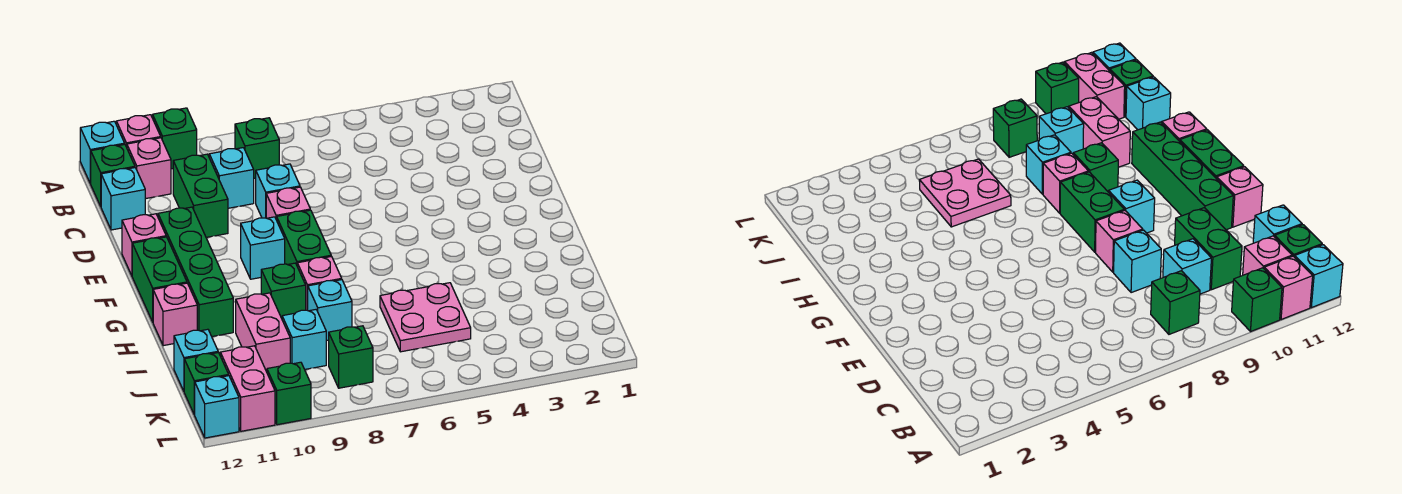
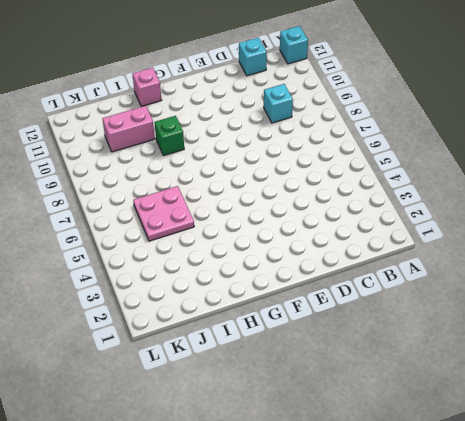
none -> green 1x1 brick [153,108,197,169]
none -> pink 1x1 brick [116,115,161,147]
none -> green 1x1 brick [235,118,279,178]

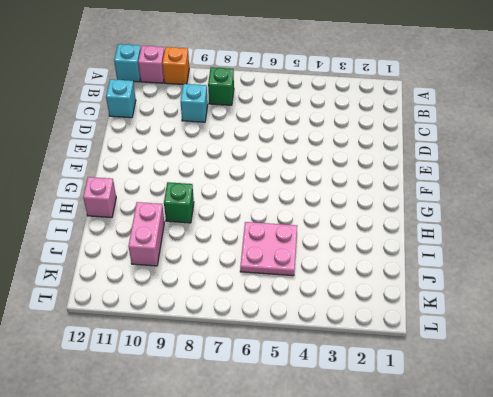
orange 1x1 brick [162,47,189,84] -> green 1x1 brick [153,108,197,169]
none -> pink 1x1 brick [127,138,171,199]
none -> green 1x1 brick [90,144,135,206]
none -> green 1x2 brick [173,154,228,237]

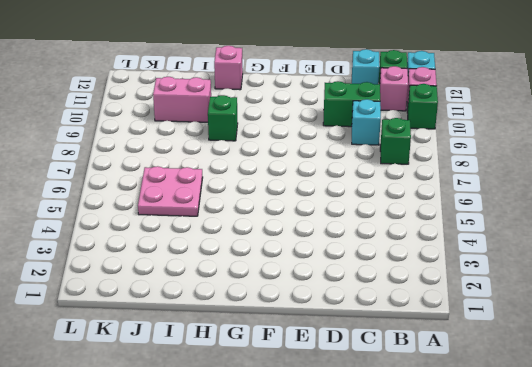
none -> cyan 1x1 brick [256,164,300,218]
none -> pink 1x1 brick [266,187,310,220]
none -> green 1x4 brick [158,207,233,337]

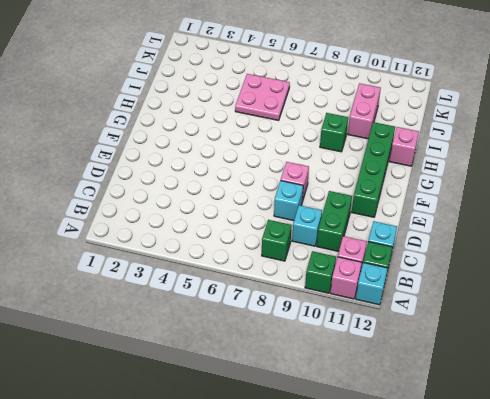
none -> pink 1x1 brick [122,214,166,275]
none -> green 1x2 brick [277,210,331,265]
none -> cyan 1x1 brick [241,217,285,279]

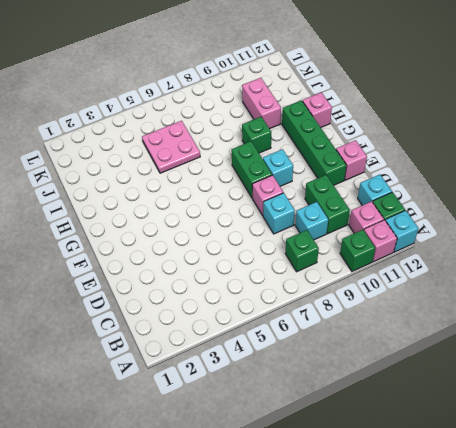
none -> green 1x2 brick [132,237,187,322]
none -> pink 1x1 brick [297,256,342,310]
none -> cyan 1x1 brick [308,280,352,340]

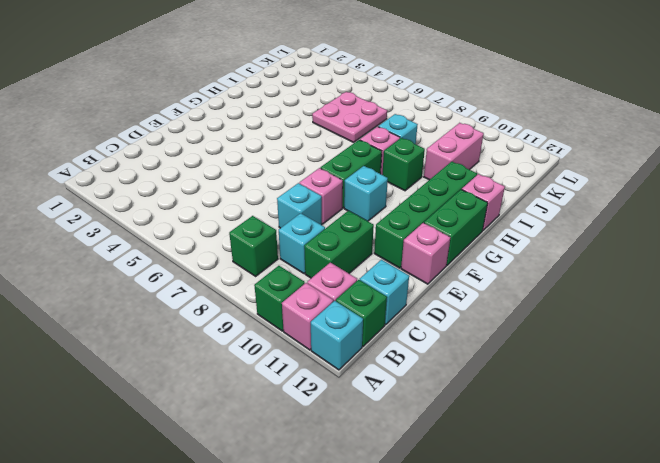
none -> cyan 1x1 brick [282,310,326,369]
none -> cyan 1x1 brick [174,329,218,391]
none -> green 1x1 brick [329,326,373,388]

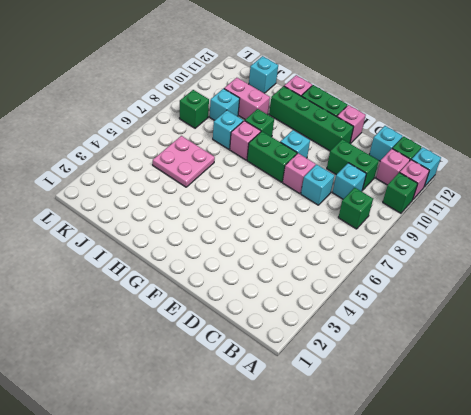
none -> pink 1x2 brick [220,346,275,431]
none -> green 1x1 brick [184,352,229,415]
none -> green 1x1 brick [267,362,311,425]

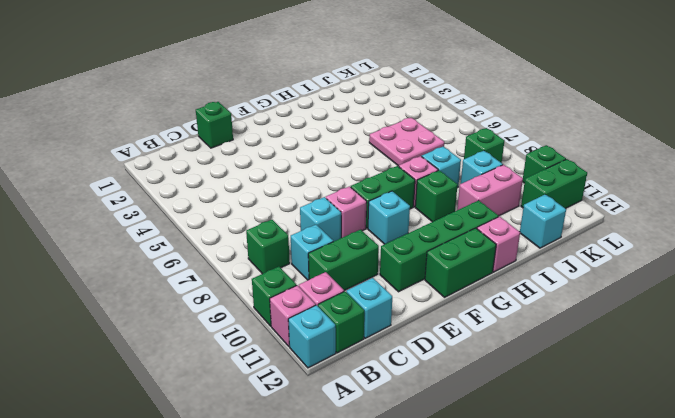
green 1x1 brick [196,102,233,148] -> green 1x1 brick moved to [184,352,229,415]
green 1x2 brick [521,159,587,209] -> pink 1x2 brick [220,346,275,431]
none -> pink 1x1 brick [122,214,166,275]
none -> cyan 1x1 brick [195,376,239,438]

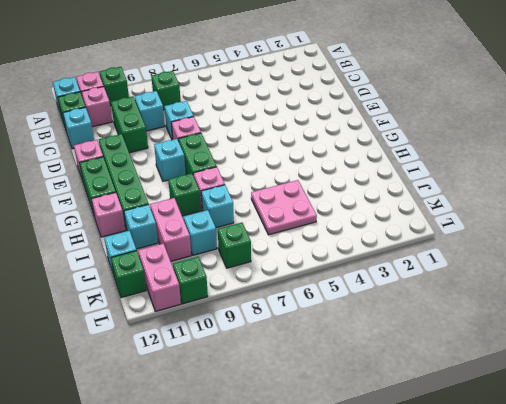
cyan 1x1 brick [124,204,158,249] -> cyan 1x1 brick moved to [195,376,239,438]

